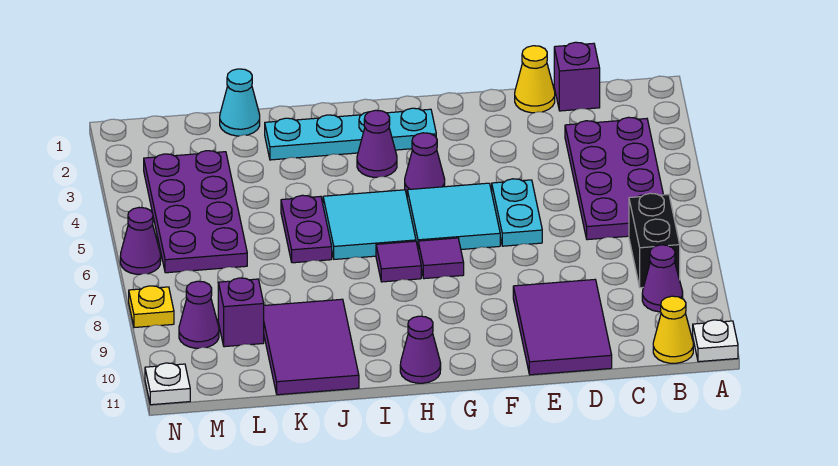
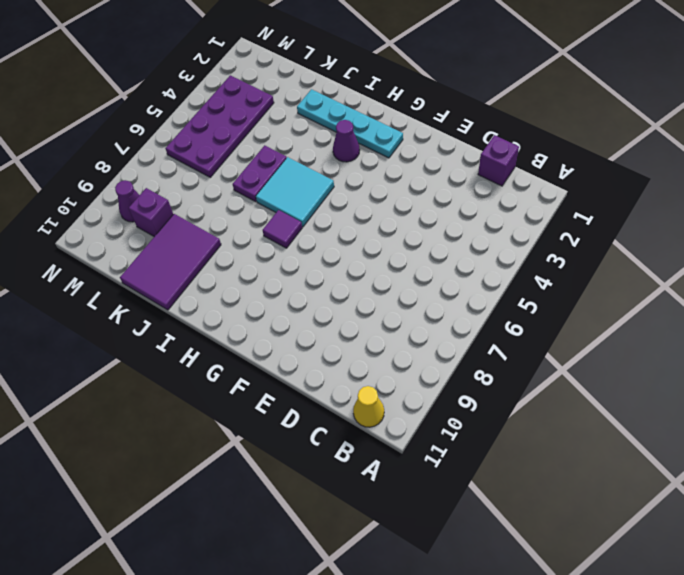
none -> white 1x1 plate [693,320,738,362]
none -> purple 2x4 plate [565,117,663,240]
none -> black 1x2 brick [629,193,680,288]

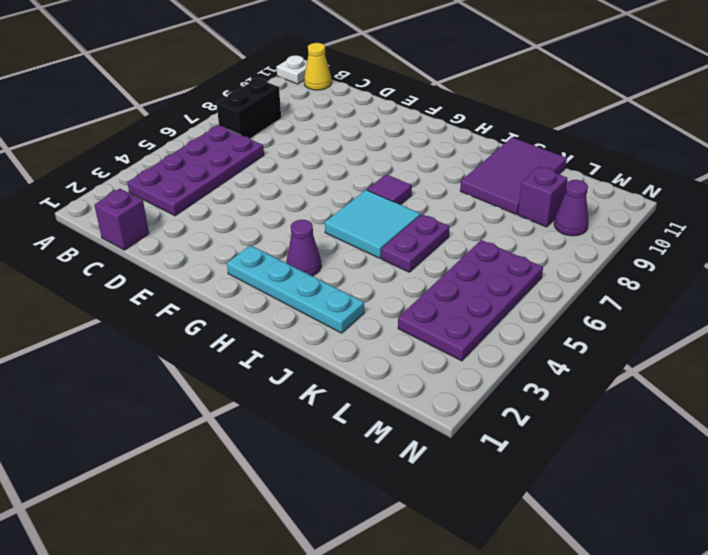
none -> purple 1x1 cone [642,245,683,312]
none -> yellow 1x1 cone [515,46,555,113]
none -> purple 2x3 tile [513,280,612,375]

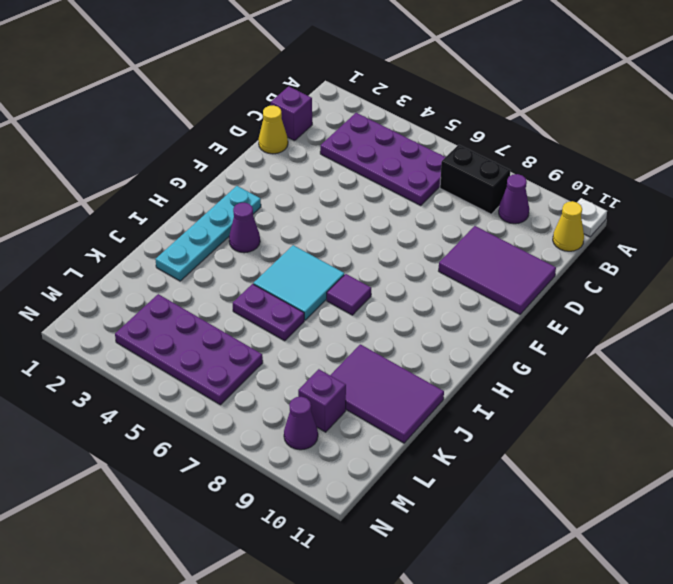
none -> cyan 1x2 plate [492,179,542,246]
none -> cyan 2x2 tile [407,183,500,249]
none -> purple 1x1 cone [405,133,445,193]

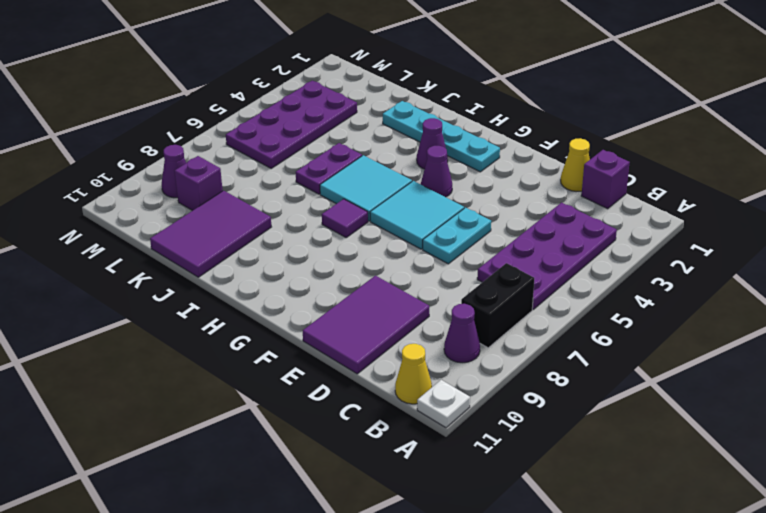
none -> purple 1x1 tile [418,238,464,279]
none -> purple 1x1 cone [400,316,441,383]
none -> cyan 1x1 cone [220,69,260,136]

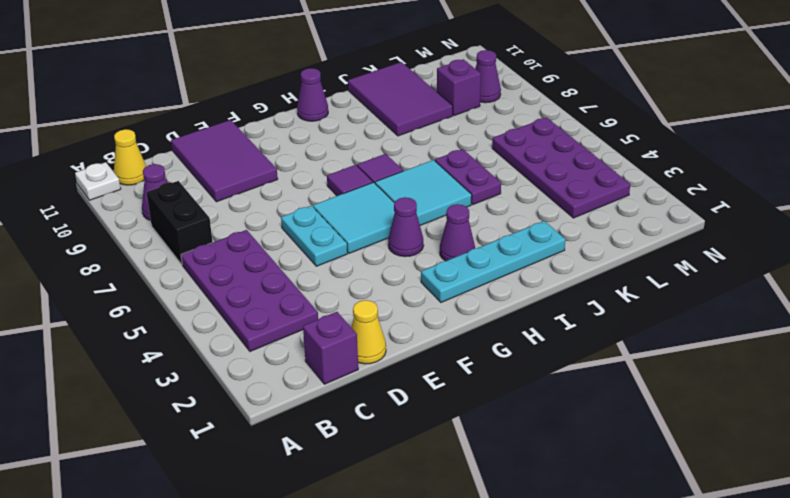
none -> cyan 1x1 cone [220,69,260,136]
none -> purple 1x1 cone [120,208,161,274]
none -> yellow 1x1 plate [129,286,174,328]

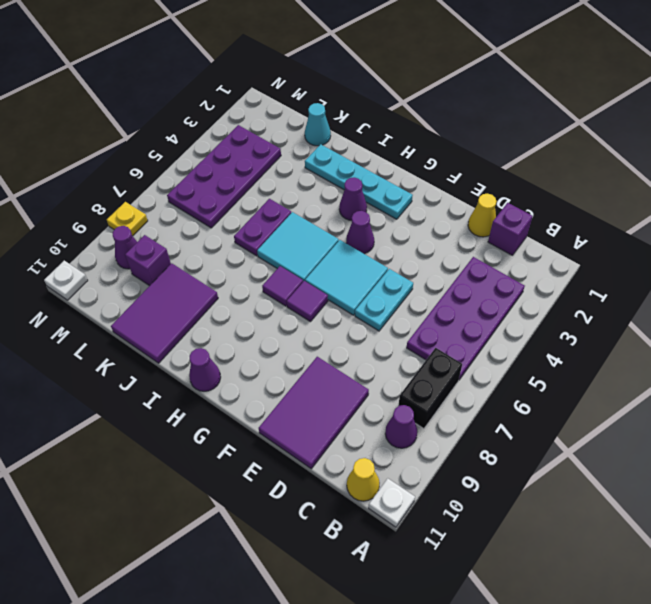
none -> purple 1x1 cone [120,208,161,274]

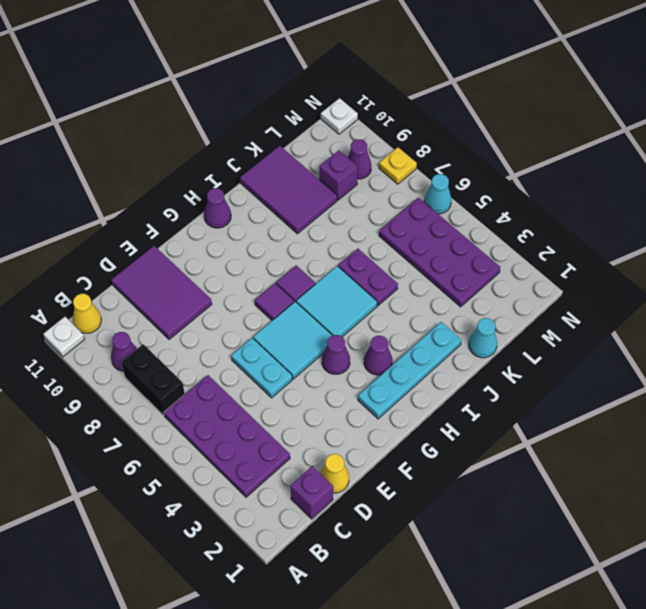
cyan 1x1 cone [424,174,451,214] -> purple 1x1 cone [120,208,161,274]

